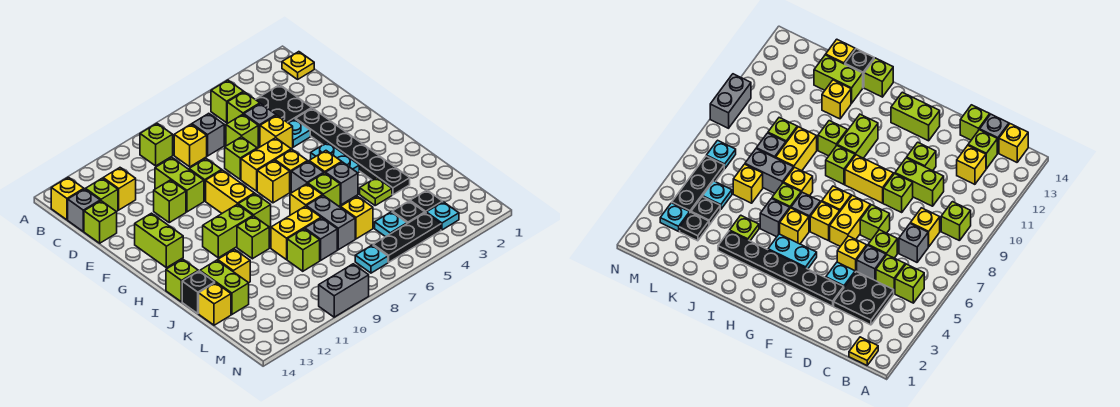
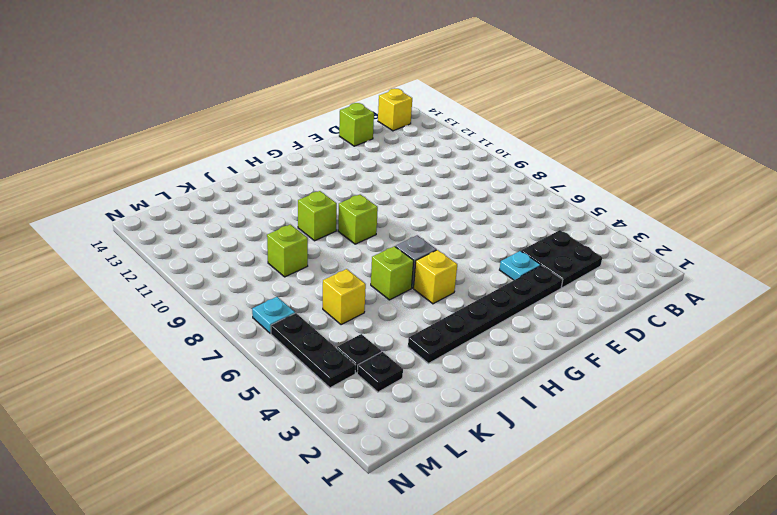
none -> yellow 1x1 plate [282,52,314,79]
none -> lime 1x1 brick [211,80,244,123]
none -> lime 1x1 brick [140,123,173,166]
none -> lime 1x1 brick [227,92,260,123]

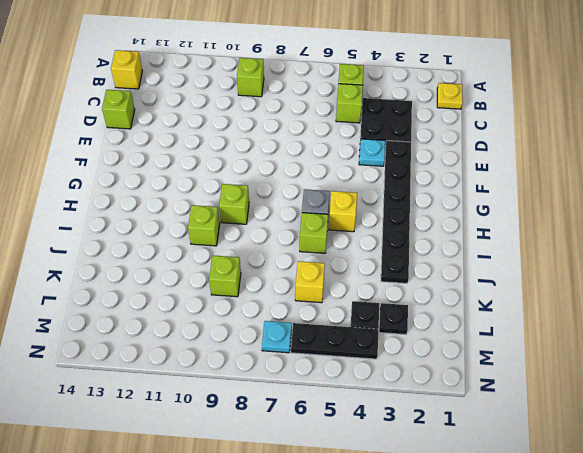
none -> grey 1x1 brick [192,113,224,156]
none -> yellow 1x1 brick [174,124,207,167]
none -> yellow 1x1 brick [103,168,136,210]
none -> lime 1x1 brick [86,178,118,212]

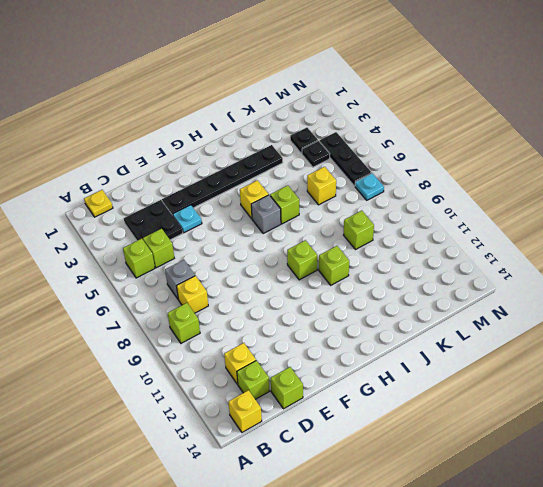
none -> grey 1x1 brick [68,189,100,232]
none -> grey 1x1 brick [244,104,276,146]
none -> lime 1x1 brick [226,114,258,147]
none -> lime 1x2 brick [155,158,204,212]

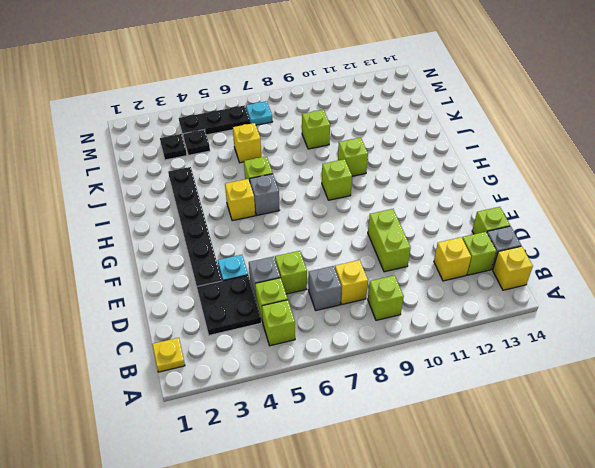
none -> yellow 1x1 brick [260,115,293,148]
none -> lime 1x1 brick [225,137,257,179]
none -> lime 1x1 brick [189,159,222,201]
none -> lime 1x1 brick [154,180,186,223]

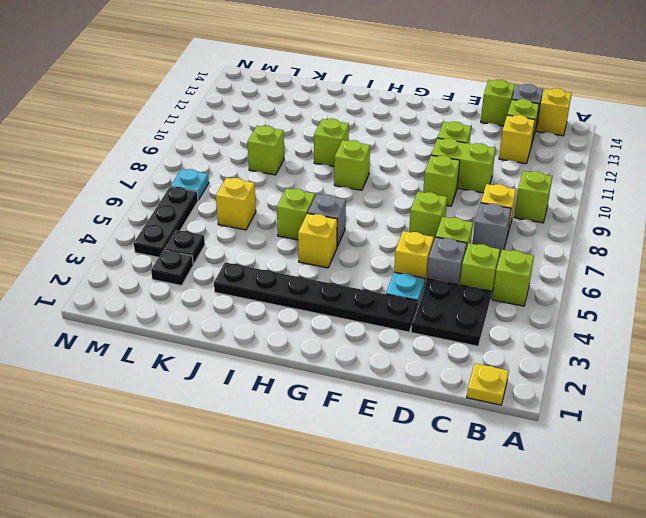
none -> yellow 1x2 brick [241,138,291,191]
none -> yellow 1x2 brick [206,170,254,213]
none -> lime 1x2 brick [135,213,183,268]
none -> cyan 1x2 plate [311,142,359,173]

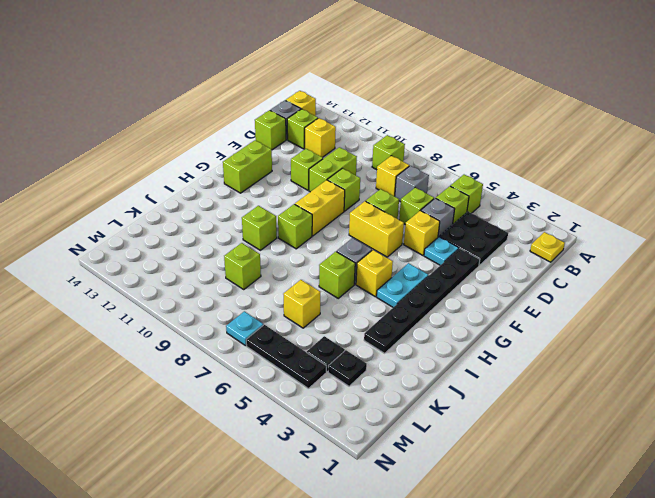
none -> yellow 1x1 brick [275,150,308,192]
none -> yellow 1x1 brick [257,160,290,203]
none -> lime 1x2 brick [203,204,253,258]
none -> grey 1x1 brick [326,162,358,205]

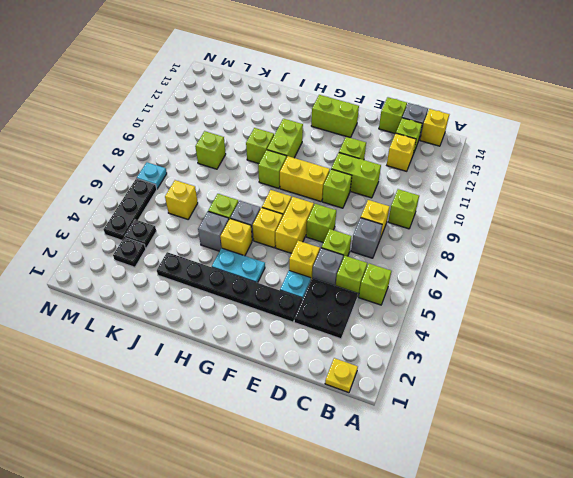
none -> yellow 1x1 brick [290,184,323,215]
none -> lime 1x1 brick [166,259,198,302]
none -> lime 1x1 plate [360,178,392,205]
none -> grey 1x2 brick [306,195,355,250]

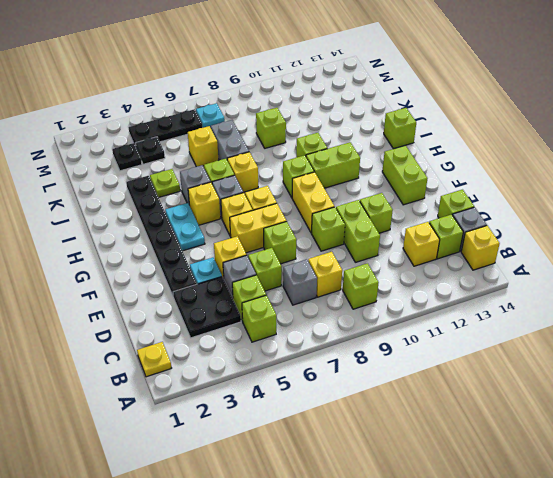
none -> yellow 1x2 brick [271,206,321,260]
none -> yellow 1x1 brick [218,249,250,283]
none -> lime 1x2 brick [200,260,249,314]
none -> black 1x1 brick [182,271,215,313]

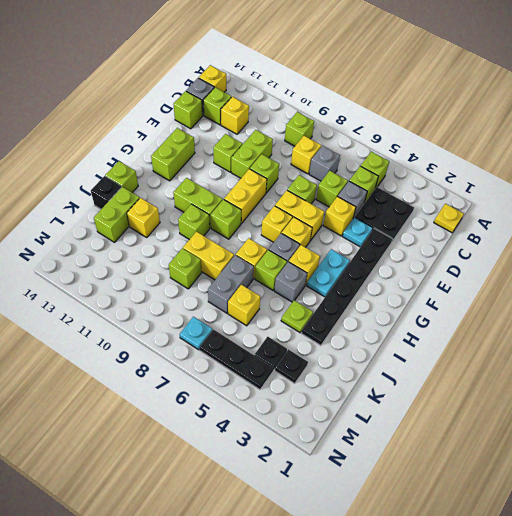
none -> grey 1x1 brick [305,218,337,260]
none -> yellow 1x1 brick [199,283,231,325]
none -> cyan 1x1 plate [375,212,407,237]
none -> cyan 1x1 plate [426,202,459,230]

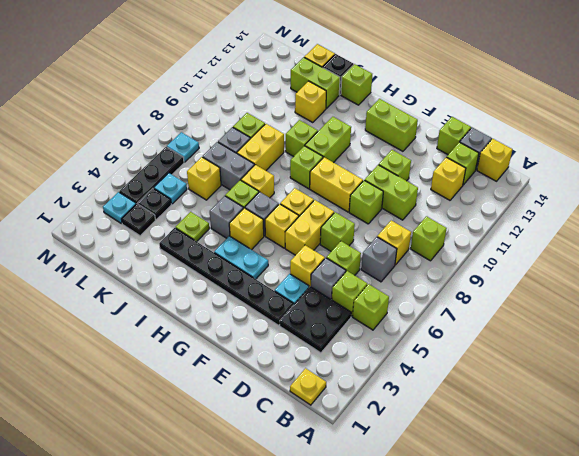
none -> grey 1x2 brick [319,264,369,317]

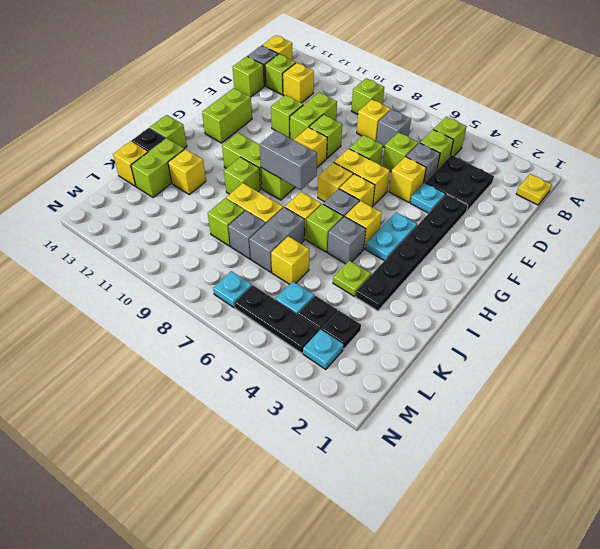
grey 1x2 brick [260,131,317,190] -> grey 1x2 brick moved to [319,264,369,317]

